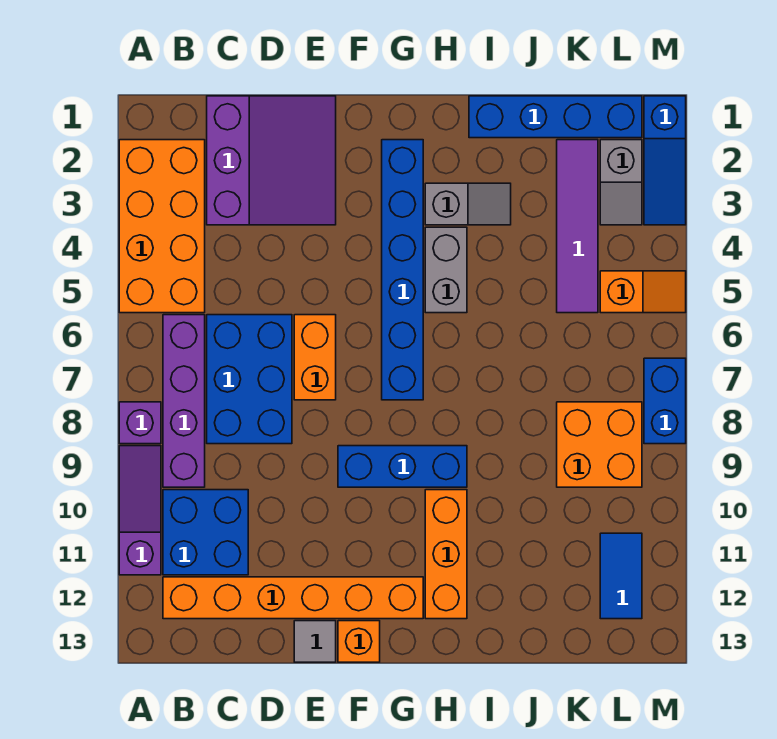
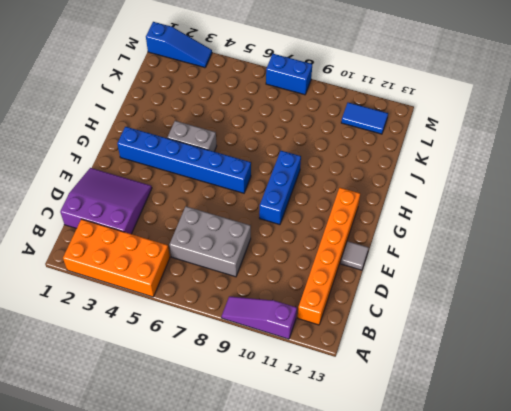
grey 2x3 brick [170,206,251,277] -> blue 2x3 brick [207,315,292,444]
none -> purple 1x1 brick [119,402,161,444]
none -> purple 1x4 brick [163,315,205,487]
none -> blue 2x2 brick [163,490,248,575]

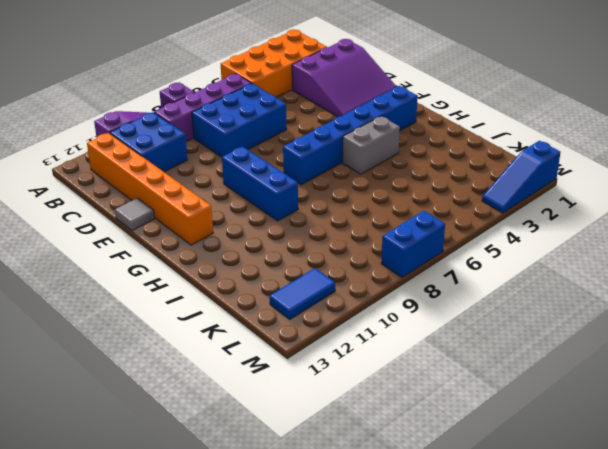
none -> orange 1x2 brick [294,315,336,400]
none -> orange 1x1 brick [338,621,380,662]
none -> grey 1x2 slope [425,183,511,225]

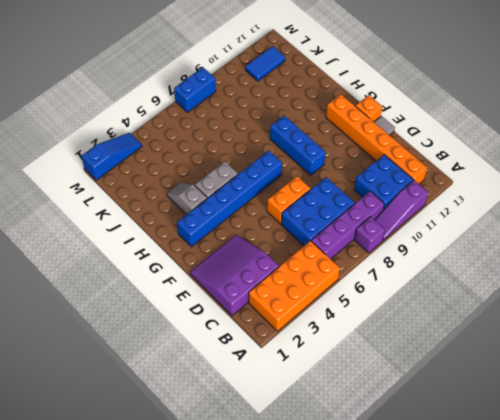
none -> orange 1x3 brick [425,490,467,619]
none -> blue 1x4 brick [469,96,642,138]
none -> purple 1x4 tile [557,140,598,313]

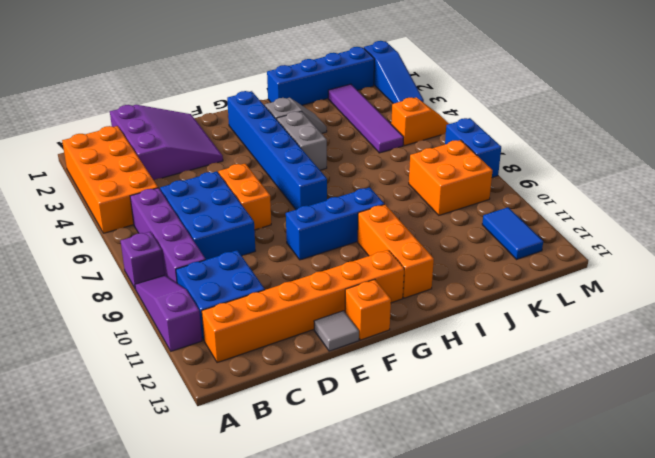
none -> grey 1x2 slope [600,140,642,225]

